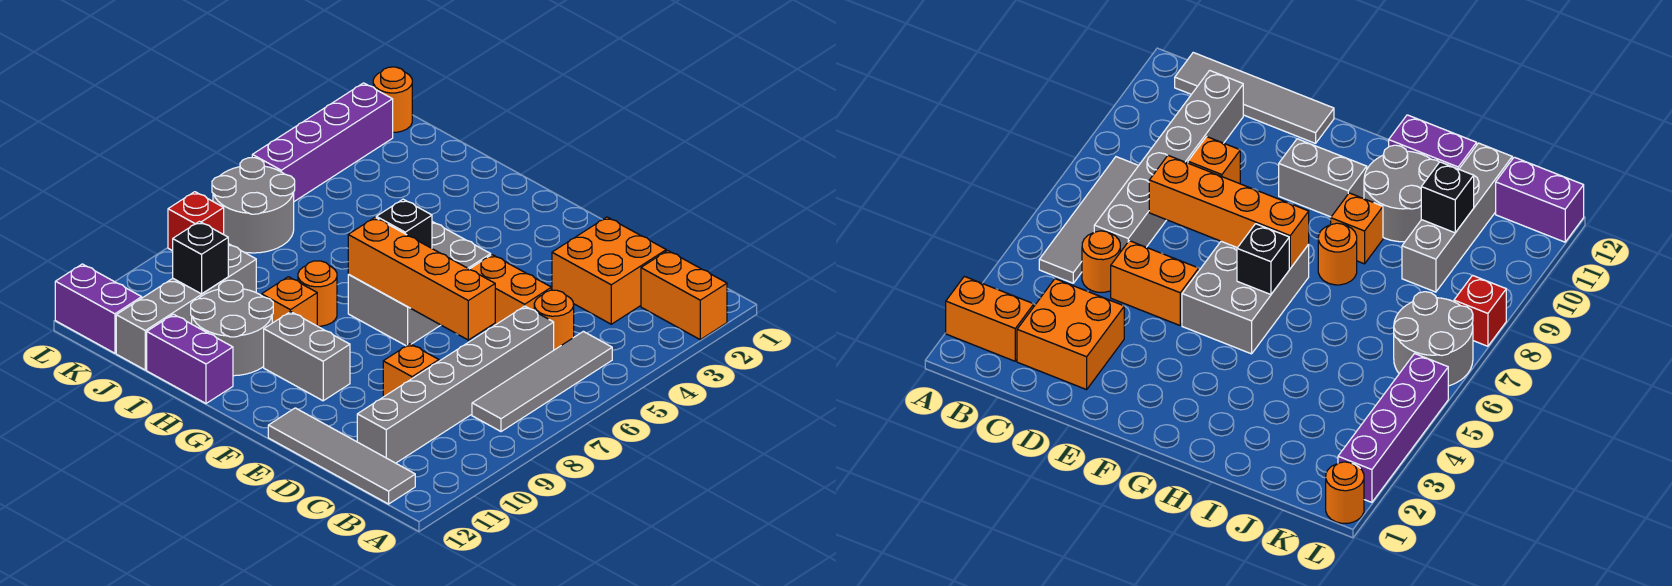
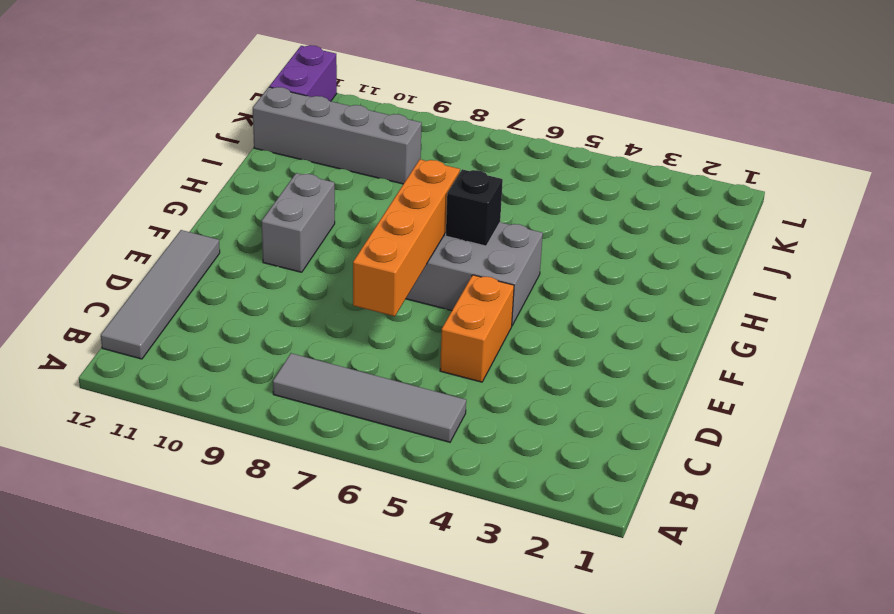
none -> orange 1x2 brick [641,251,727,340]
none -> orange 2x2 brick [552,217,666,324]
none -> orange 1x1 round brick [534,290,574,350]

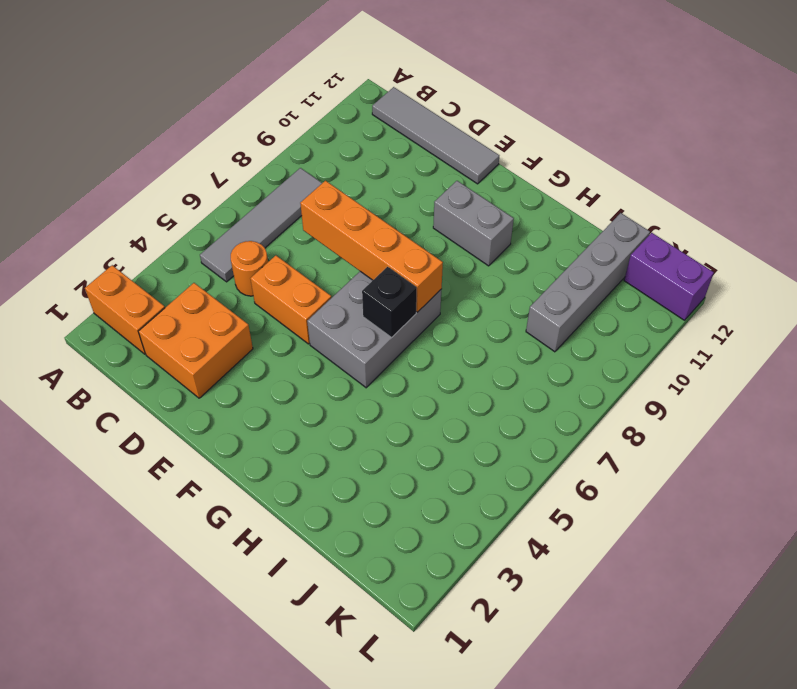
none -> grey 1x6 brick [357,306,554,463]
none -> orange 1x1 brick [383,344,439,397]
none -> orange 1x1 round brick [298,261,337,326]

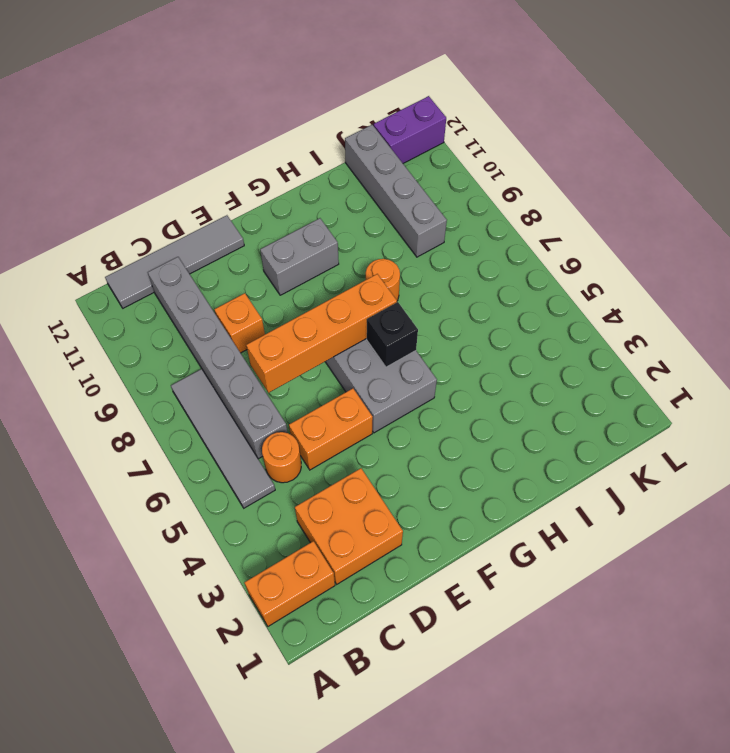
none -> orange 1x1 brick [262,277,317,326]
none -> grey 2x2 round brick [191,280,273,376]
none -> purple 1x2 brick [147,314,233,403]

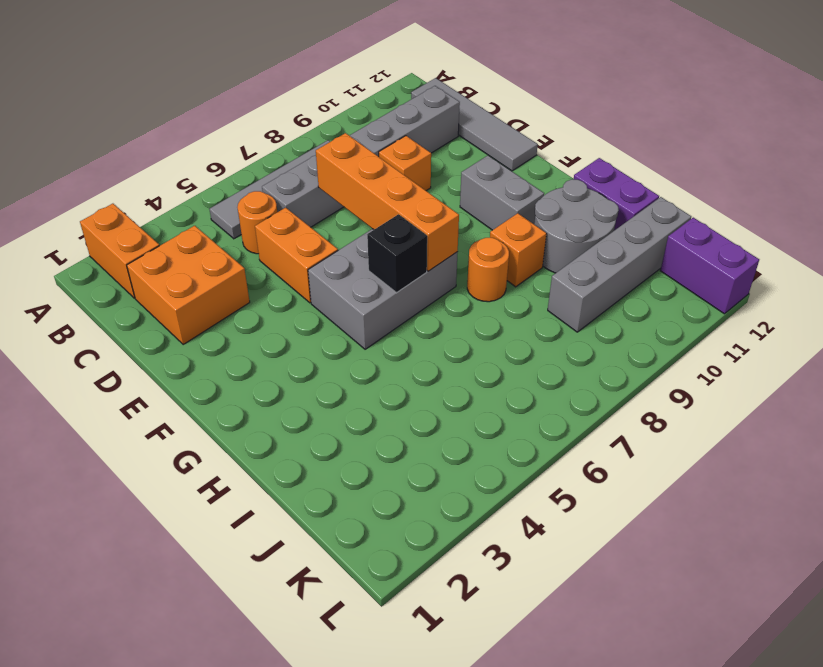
none -> grey 2x2 round brick [212,158,295,253]
none -> orange 1x1 round brick [373,67,412,132]
none -> purple 1x4 brick [252,83,393,201]

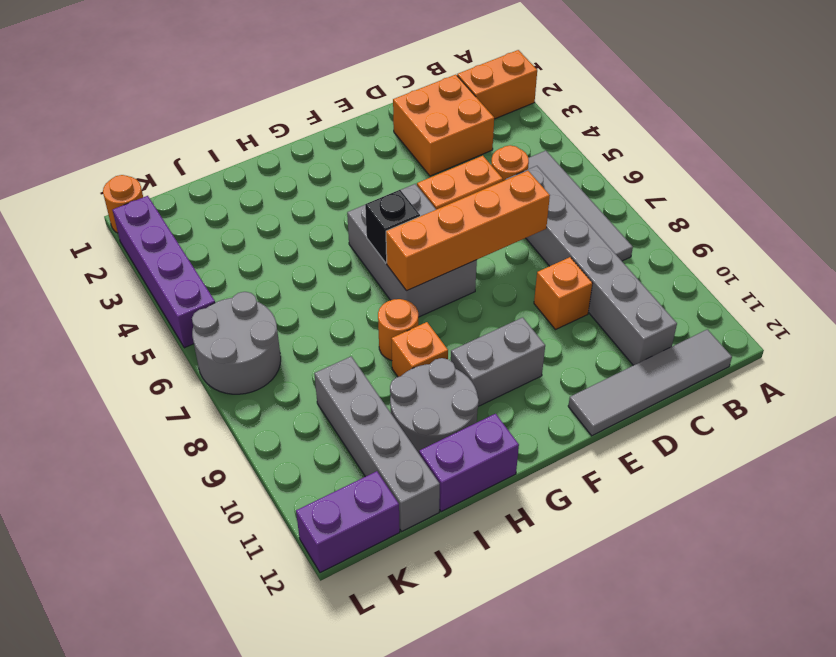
none -> red 1x1 brick [168,192,224,251]
none -> black 1x1 brick [173,221,228,294]

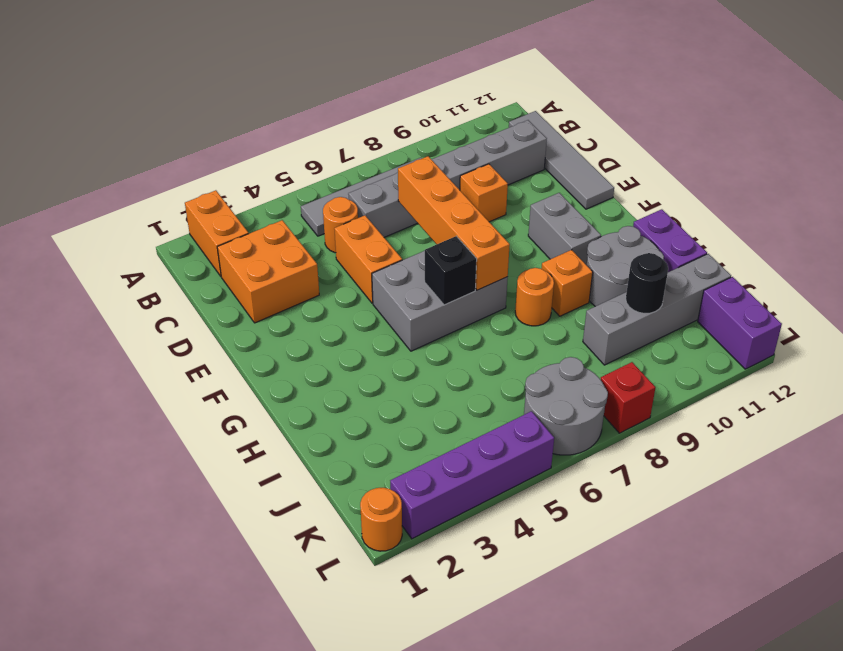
black 1x1 round brick [626,253,668,314] -> black 1x1 brick [173,221,228,294]

